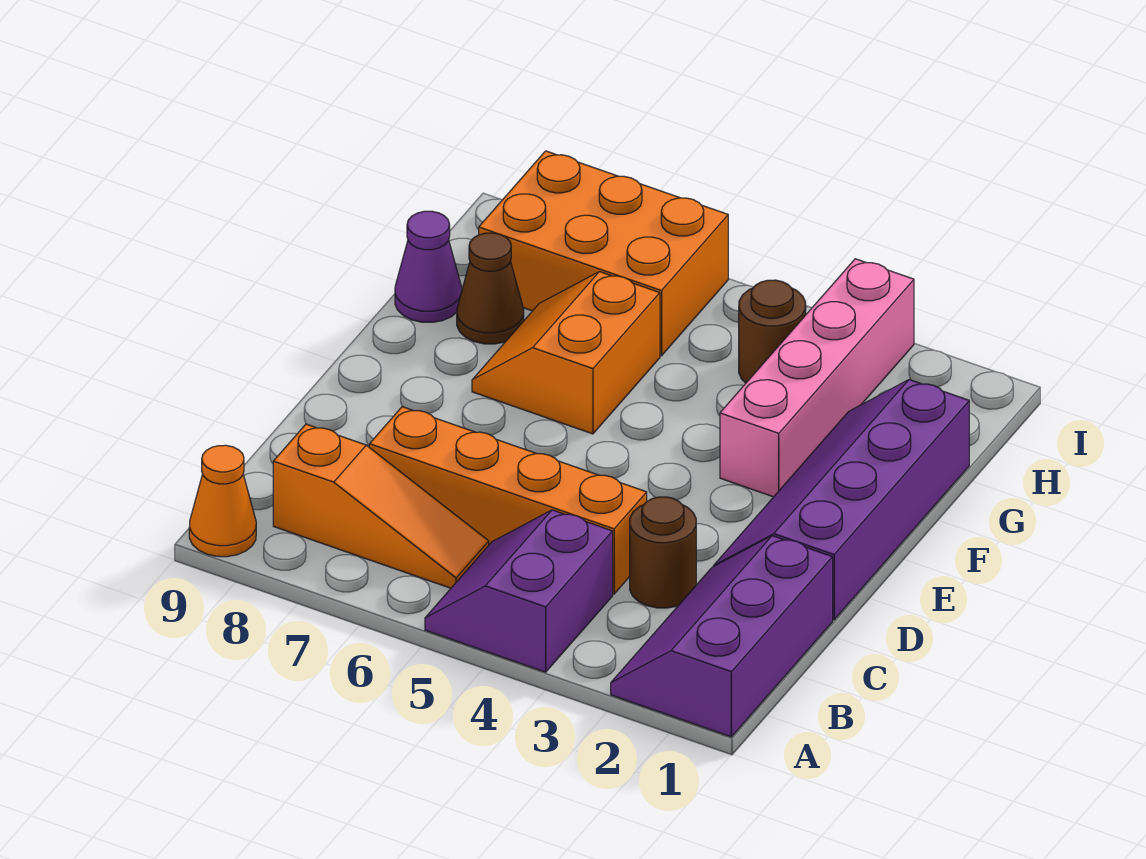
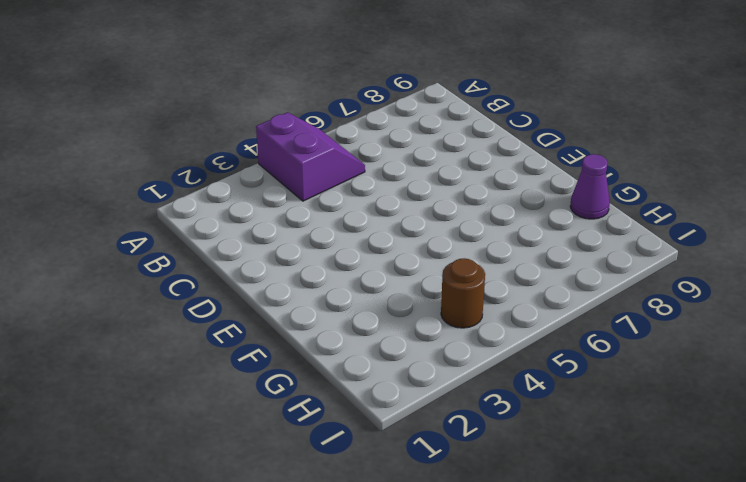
none -> purple 2x3 slope [611,536,833,737]
none -> orange 1x1 cone [189,445,256,557]
none -> orange 1x3 slope [273,424,489,588]

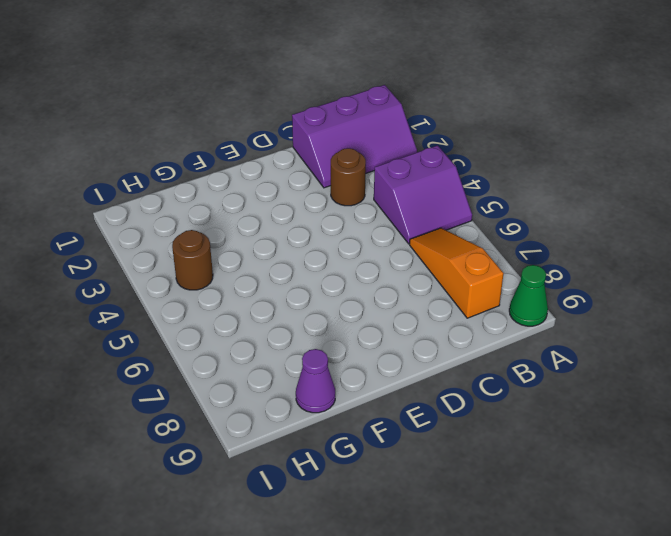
green 1x1 cone [509,265,548,326] -> orange 1x1 cone [189,445,256,557]
none -> orange 1x4 brick [369,407,647,594]
none -> purple 2x4 slope [713,380,969,620]
none -> pink 1x4 brick [720,259,914,497]

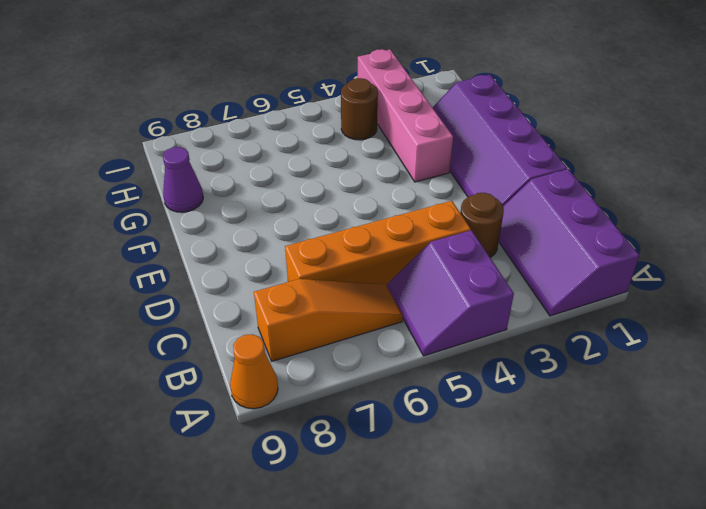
none -> orange 2x2 slope [472,272,660,434]
none -> brown 1x1 cone [457,233,524,344]
none -> orange 2x3 brick [479,151,728,356]

